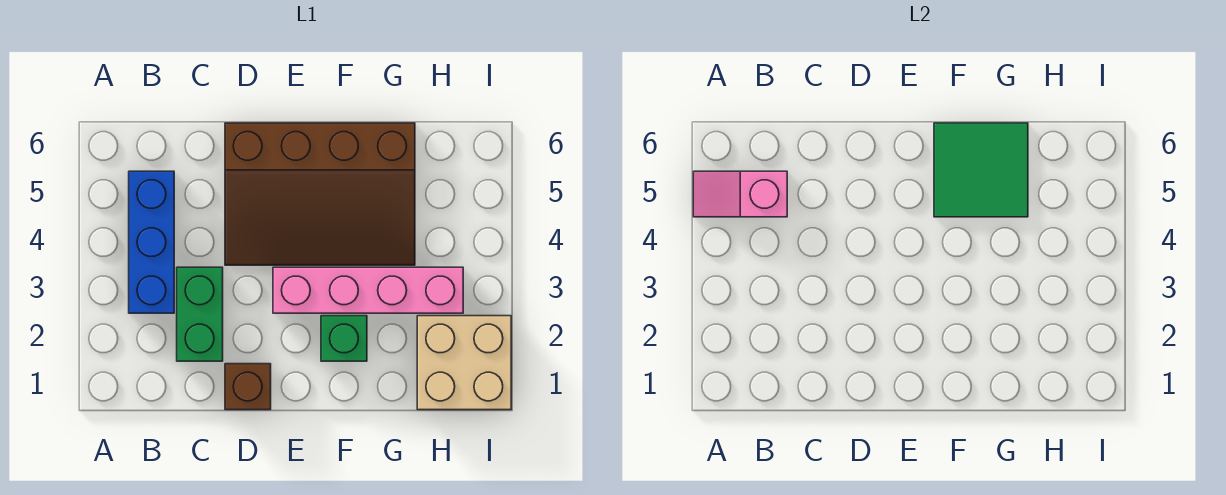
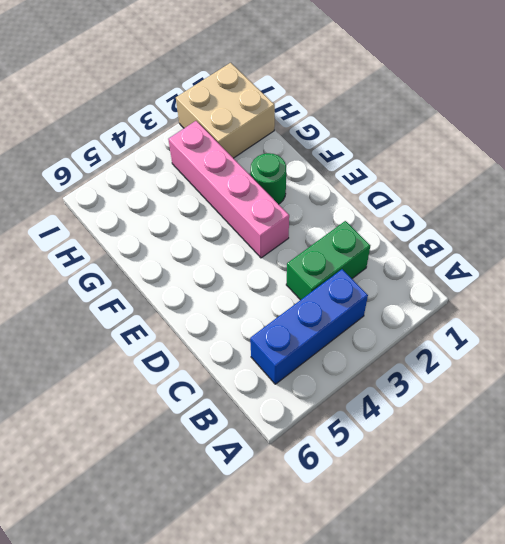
green 1x1 round brick [251,153,286,204] -> green 1x1 brick [321,316,367,361]
none -> brown 1x1 brick [225,364,271,410]
none -> brown 3x4 slope [225,123,415,265]

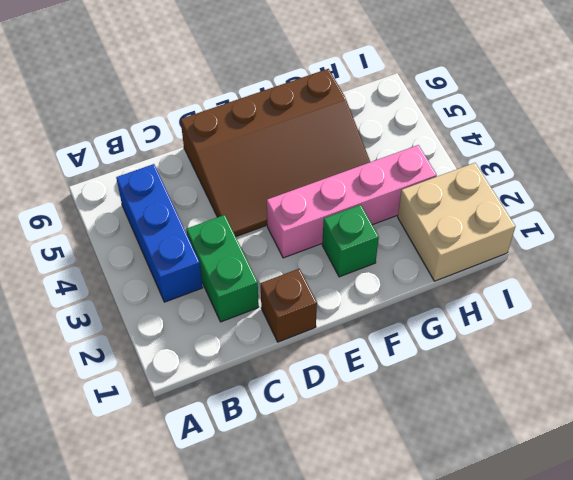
none -> pink 1x2 slope [693,171,787,217]
none -> green 2x2 tile [934,123,1028,217]

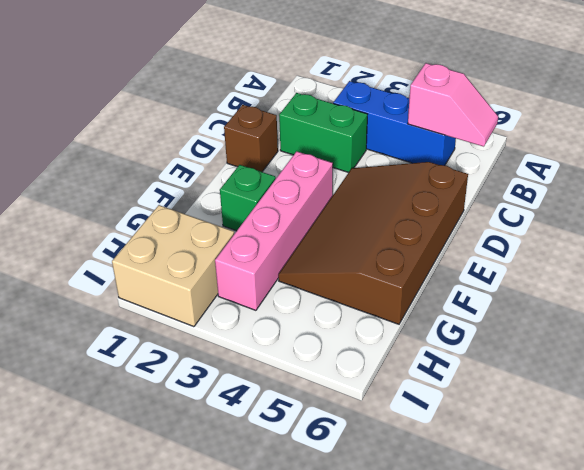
pink 1x2 slope [408,63,498,147] -> pink 1x2 slope turned to [693,171,787,217]
none -> green 2x2 tile [934,123,1028,217]

